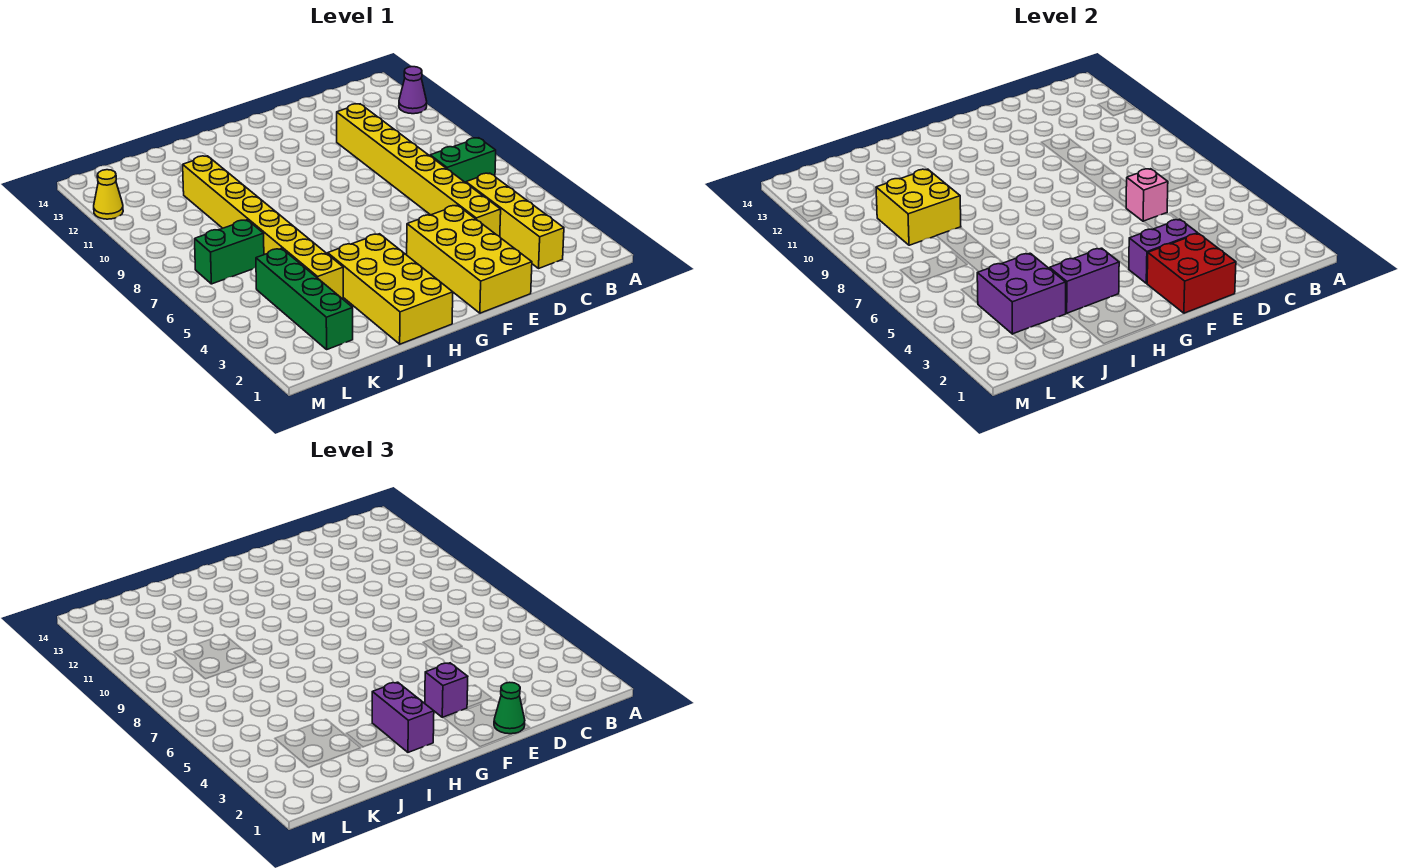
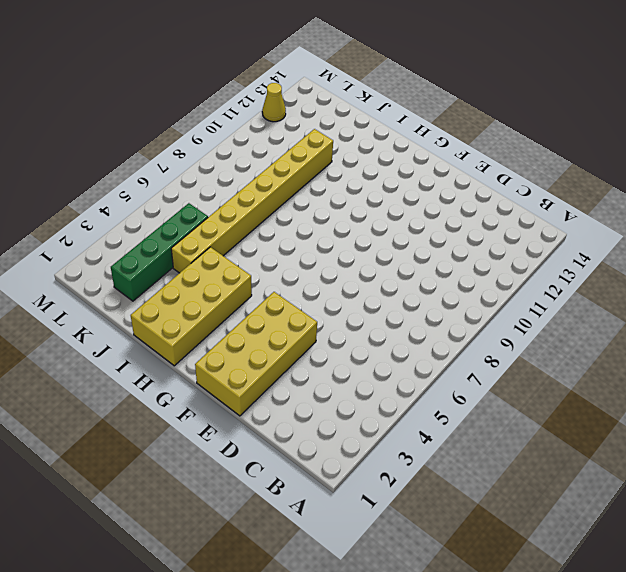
none -> purple 1x1 cone [399,67,427,114]
none -> green 1x2 brick [430,138,496,183]
none -> yellow 1x4 brick [466,173,564,268]

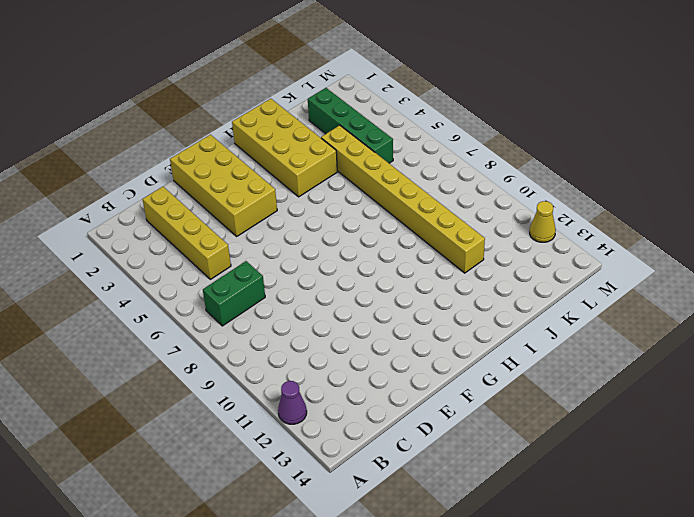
none -> yellow 1x8 brick [337,104,501,237]
none -> green 1x2 brick [195,220,264,284]
none -> pink 1x1 brick [1126,169,1168,221]

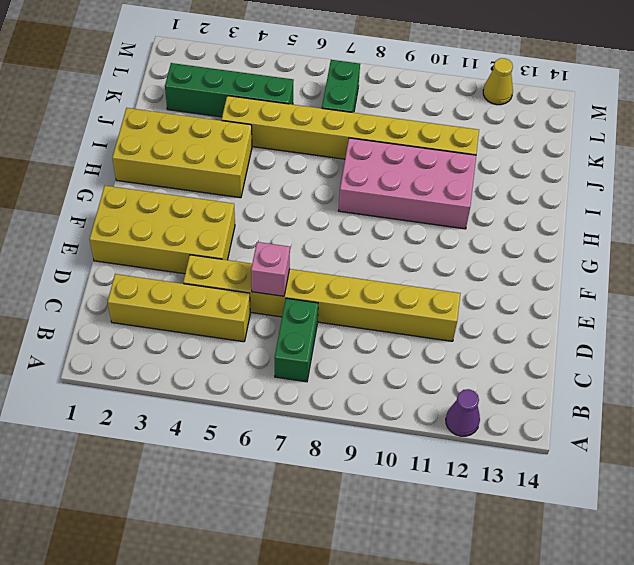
pink 2x4 brick [339,138,476,229] -> none
none -> red 2x2 brick [1147,234,1236,313]
none -> purple 1x2 brick [1129,219,1198,283]
none -> purple 1x2 brick [1050,248,1119,313]

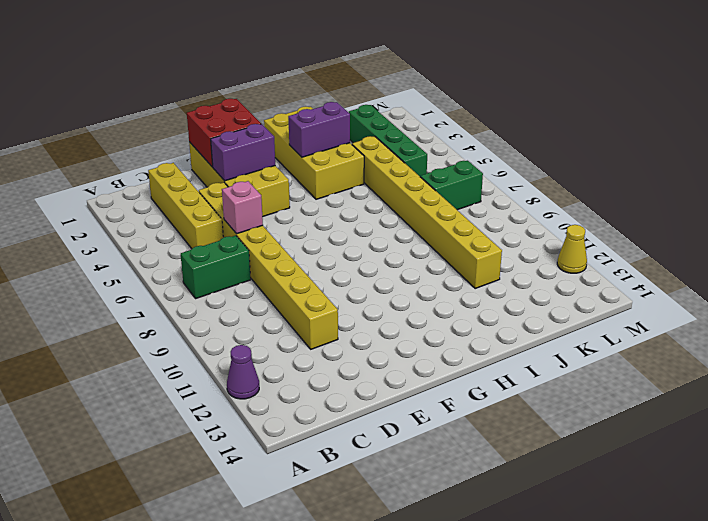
none -> purple 2x2 brick [977,253,1066,334]
none -> yellow 2x2 brick [876,169,961,245]
none -> green 1x1 cone [494,682,525,734]

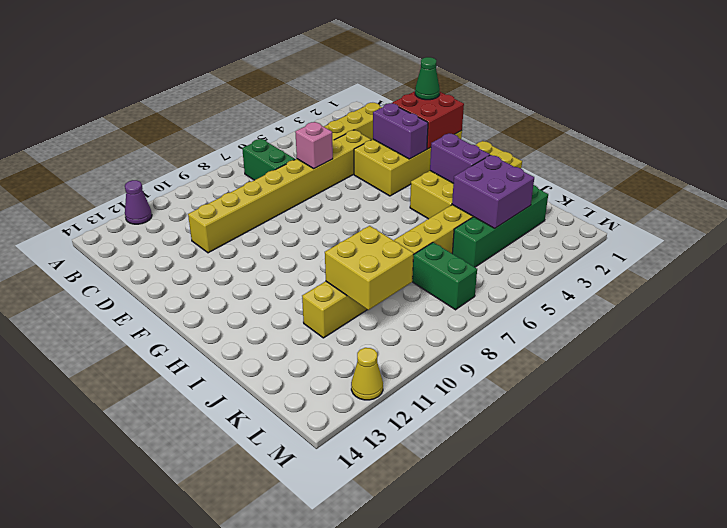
none -> purple 1x1 brick [425,663,468,717]
none -> purple 1x2 brick [372,682,434,752]

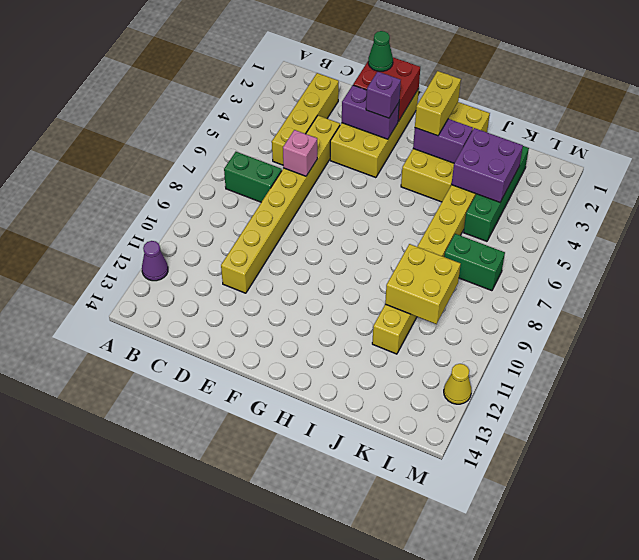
yellow 1x2 brick [415,71,461,136] -> purple 1x2 brick [372,682,434,752]

